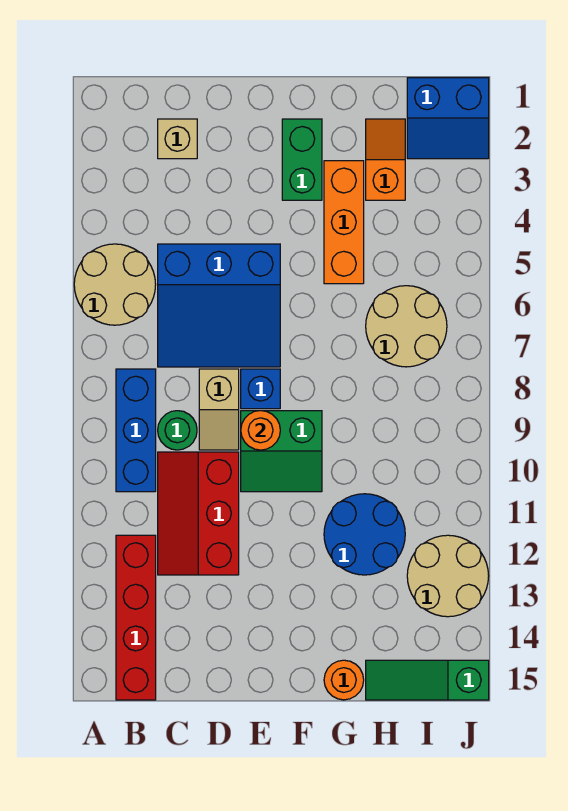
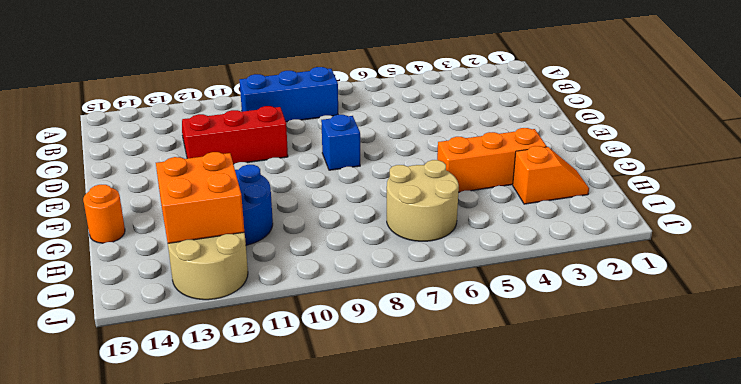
orange 2x2 brick [156,152,244,243] -> none
none -> tan 2x2 round brick [74,244,156,325]
none -> red 1x4 brick [116,535,156,700]
none -> tan 1x1 brick [158,119,197,159]

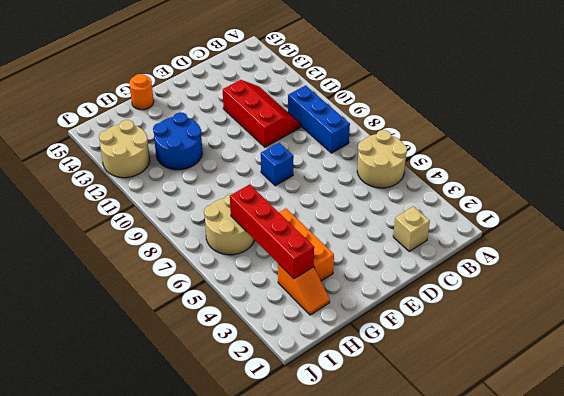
red 1x4 brick [230,184,314,279] -> red 1x4 brick moved to [116,535,156,700]
none -> blue 3x3 slope [158,244,280,367]
none -> green 1x1 round brick [158,411,197,450]
none -> tan 1x2 slope [199,369,239,450]

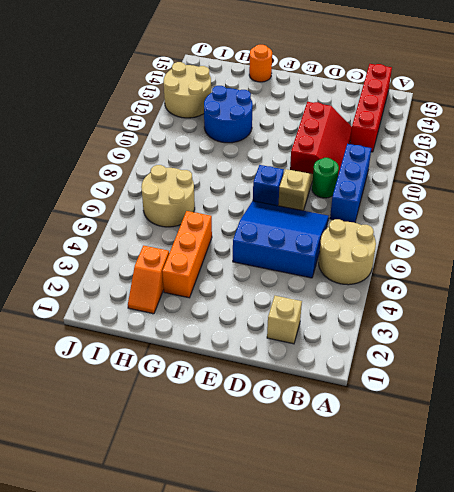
none -> green 2x2 slope [241,411,322,492]
none -> green 1x2 brick [282,119,322,200]
none -> green 1x3 slope [366,660,489,700]

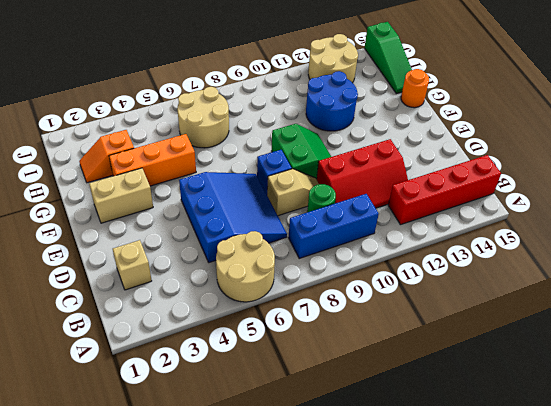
tan 1x2 brick [89,168,153,223] -> green 1x2 brick [282,119,322,200]
none -> blue 2x2 slope [407,78,489,159]
none -> orange 1x1 round brick [241,411,280,450]

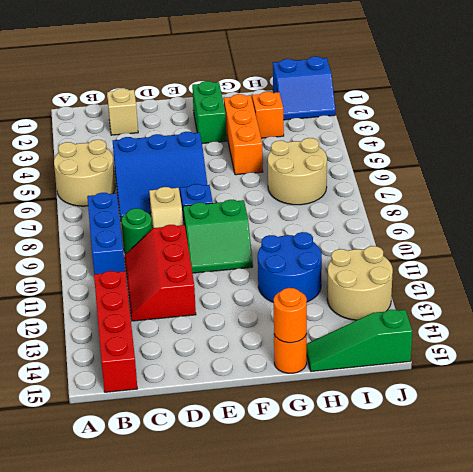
orange 1x1 round brick [274,288,307,343] -> orange 1x1 round brick moved to [241,411,280,450]

